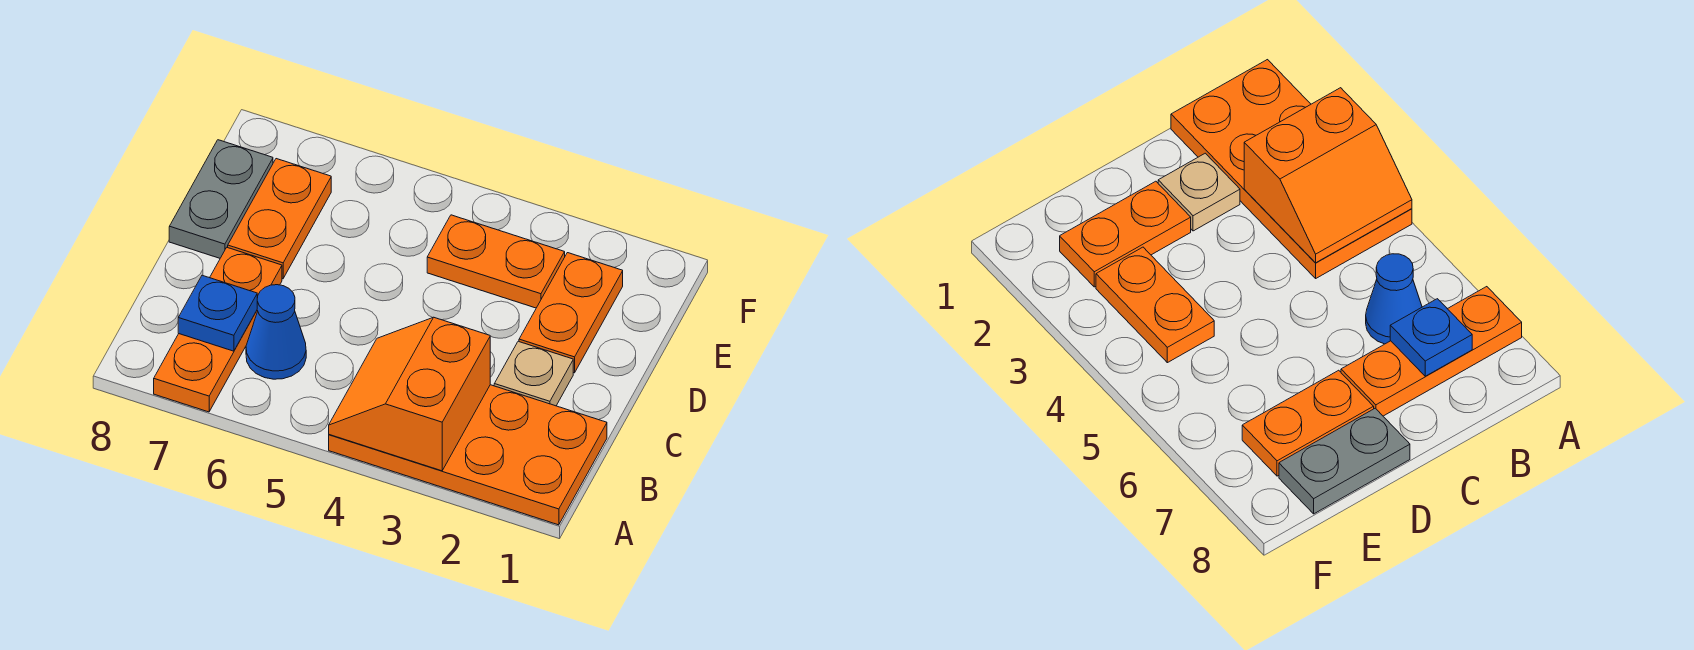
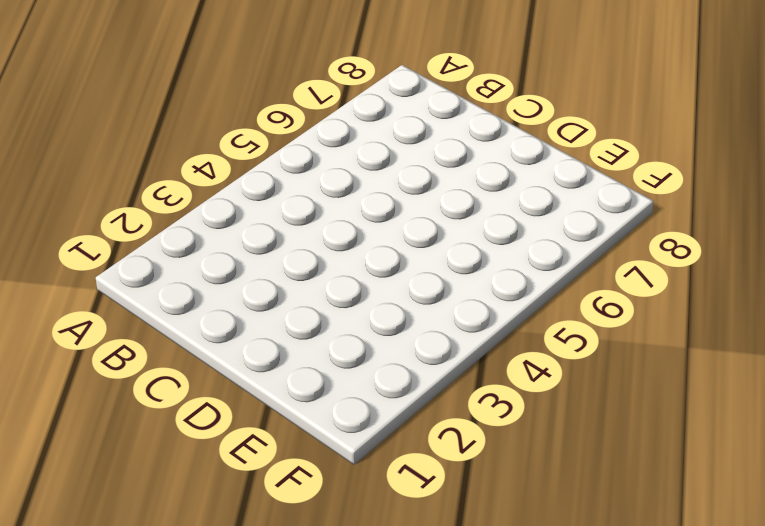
none -> orange 2x4 plate [329,385,607,525]
none -> orange 1x3 plate [154,247,282,412]

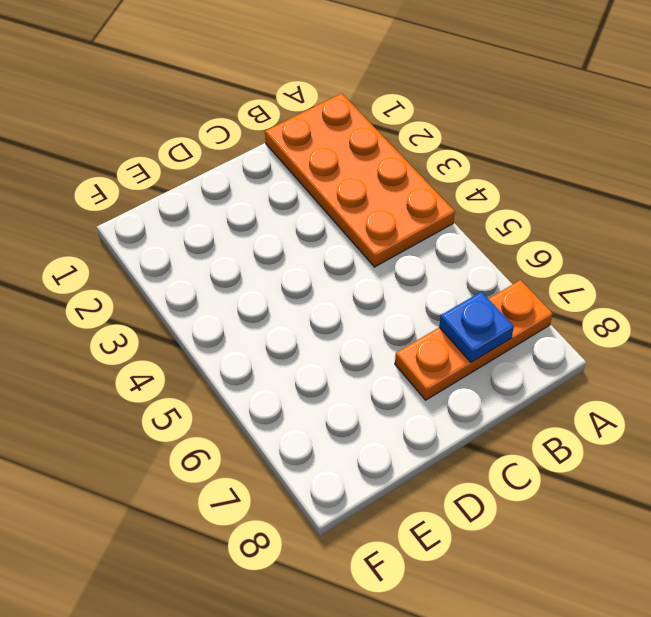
none -> blue 1x1 cone [246,285,306,379]
none -> tan 1x1 plate [494,341,573,406]

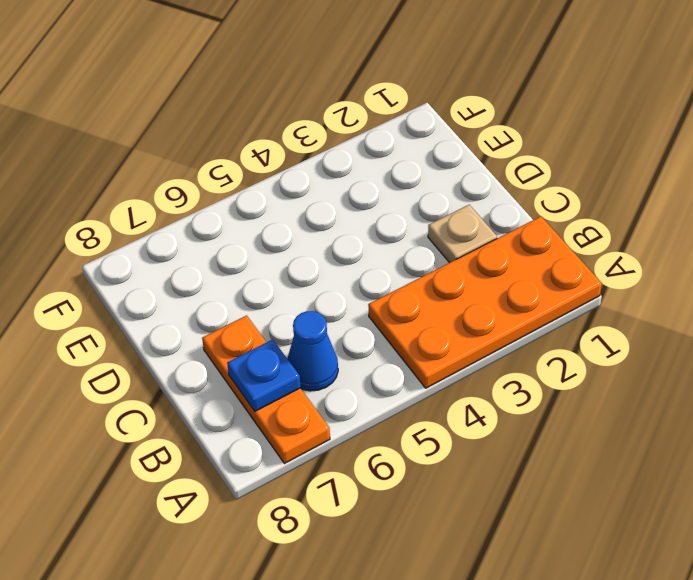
none -> orange 1x2 plate [519,253,623,373]
none -> orange 1x2 plate [228,159,331,279]

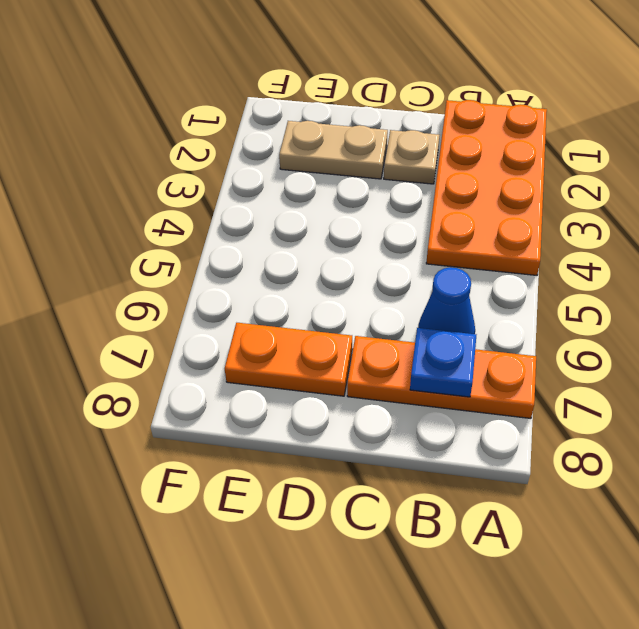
tan 1x2 plate [279,121,388,179] -> orange 1x2 plate [519,253,623,373]
none -> grey 1x2 plate [169,140,273,258]
none -> orange 1x2 plate [427,215,565,308]

